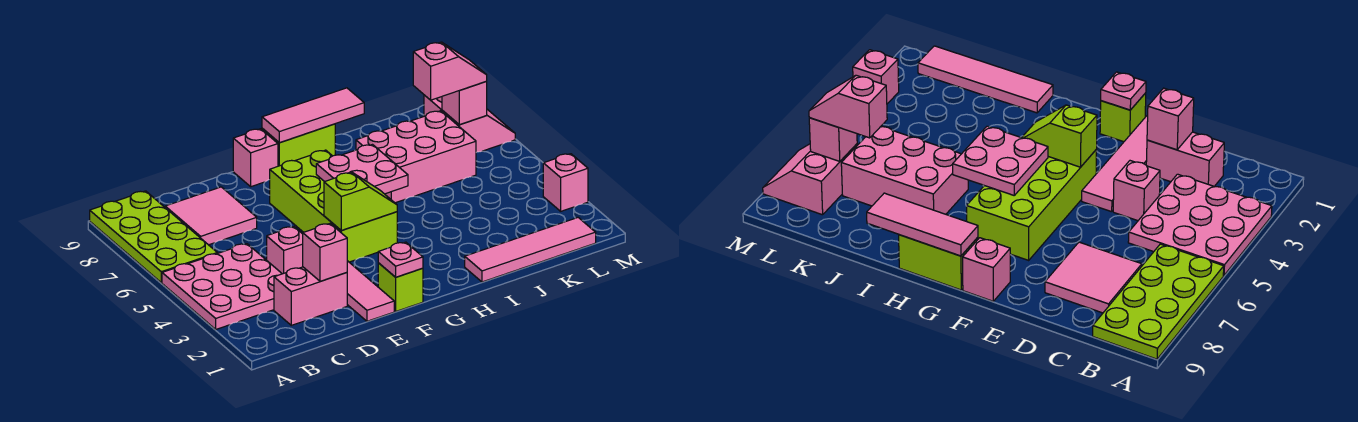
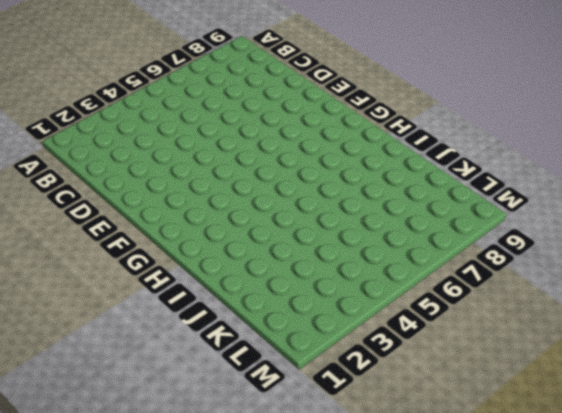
none -> pink 3x3 plate [162,244,282,329]
none -> lime 2x4 plate [90,191,217,283]
none -> pink 1x2 brick [274,267,347,325]

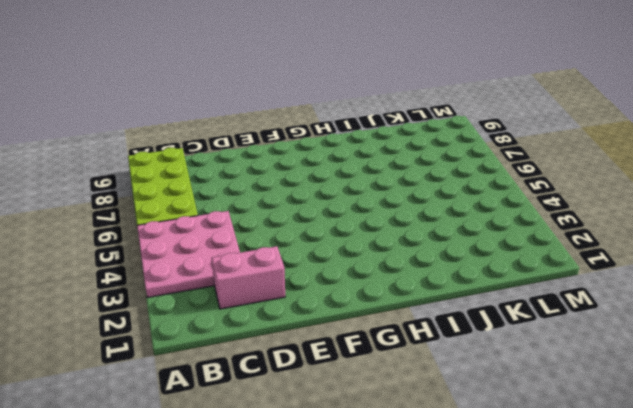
none -> pink 2x2 tile [165,187,257,245]
none -> pink 1x1 brick [267,227,303,274]
none -> pink 1x4 tile [347,261,394,321]

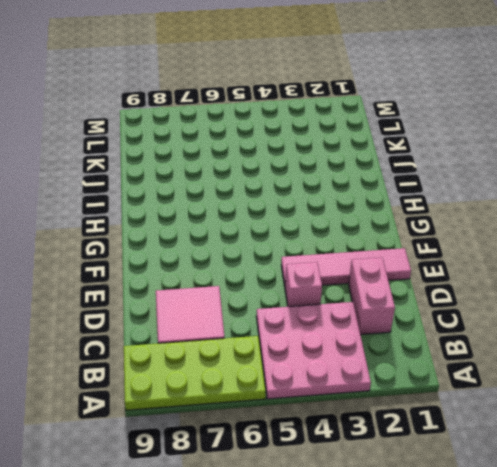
none -> lime 1x1 brick [378,263,423,311]
none -> lime 2x4 brick [270,150,397,262]
none -> pink 1x1 brick [233,129,278,187]

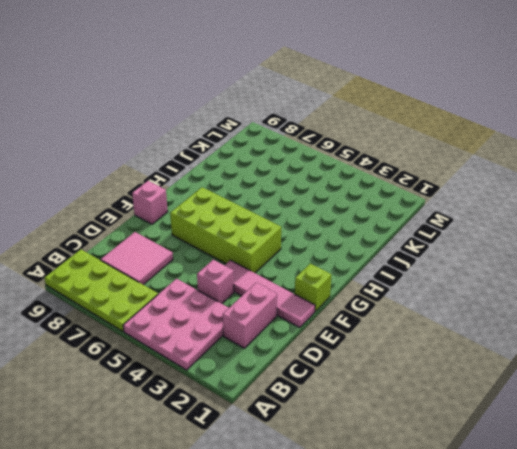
none -> lime 1x2 brick [262,124,335,166]
none -> pink 1x4 tile [465,218,596,282]
none -> pink 2x3 brick [356,111,476,203]

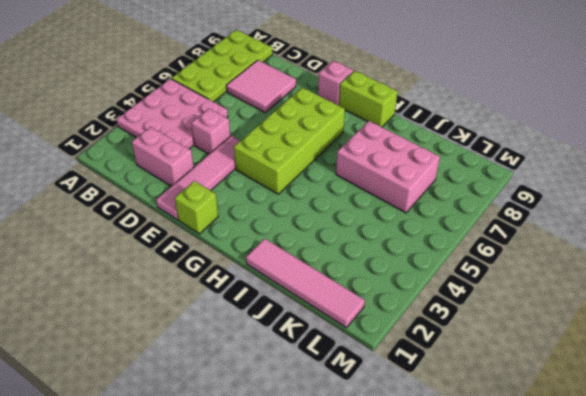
none -> pink 2x2 slope [424,95,515,152]
none -> pink 1x1 brick [543,154,588,211]
none -> pink 1x1 brick [303,224,347,281]

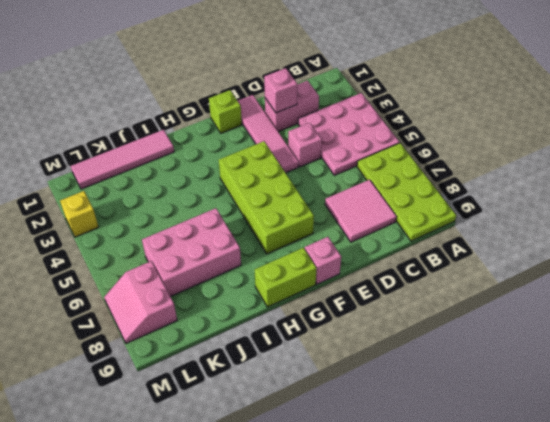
yellow 1x1 brick [60,191,98,237] -> pink 1x1 brick [543,154,588,211]
none -> pink 1x1 plate [378,242,423,277]
none -> lime 1x2 slope [324,172,397,231]
none -> pink 2x2 plate [316,145,408,194]

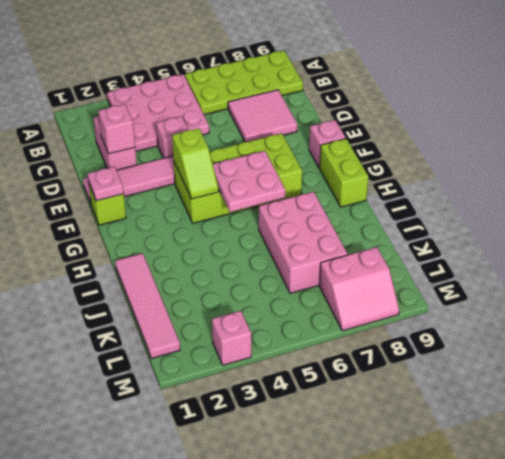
none -> pink 1x3 tile [262,88,364,143]
none -> pink 1x1 brick [442,82,487,125]
none -> pink 1x2 slope [413,42,487,100]

